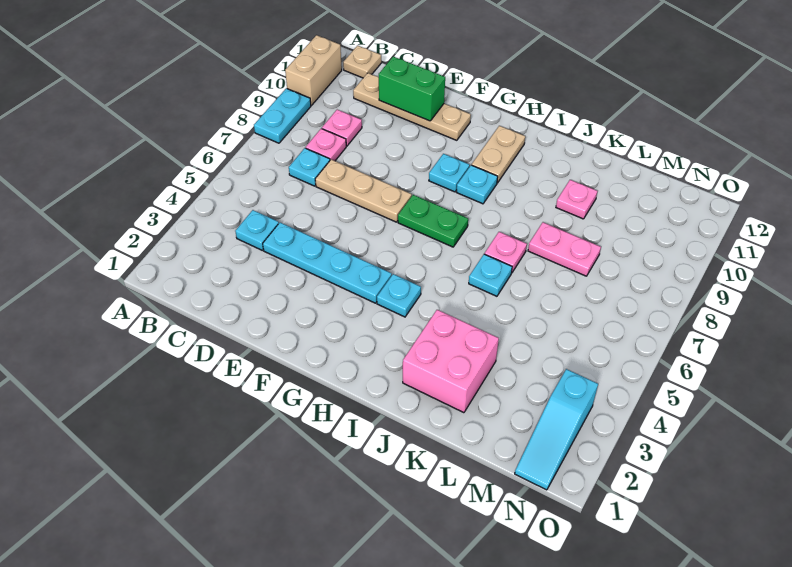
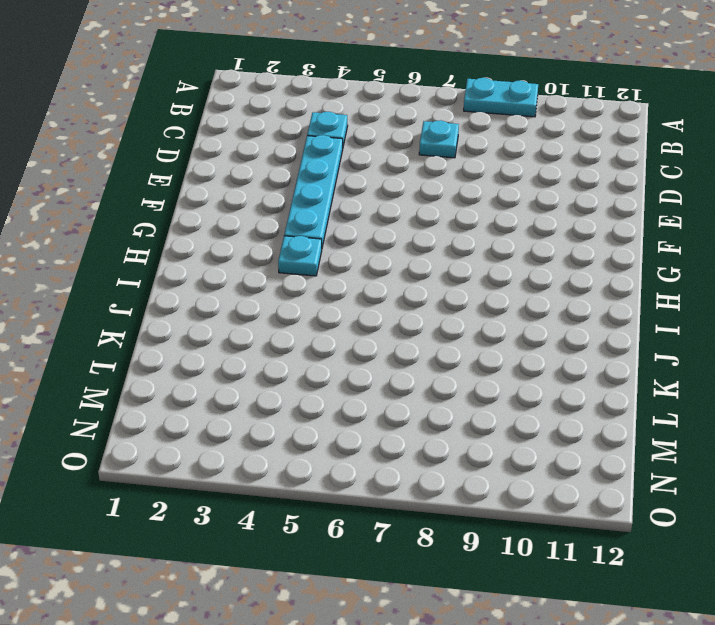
none -> tan 1x2 brick [285,35,342,105]
none -> tan 1x1 plate [343,46,381,78]
none -> pink 1x1 plate [306,129,346,161]

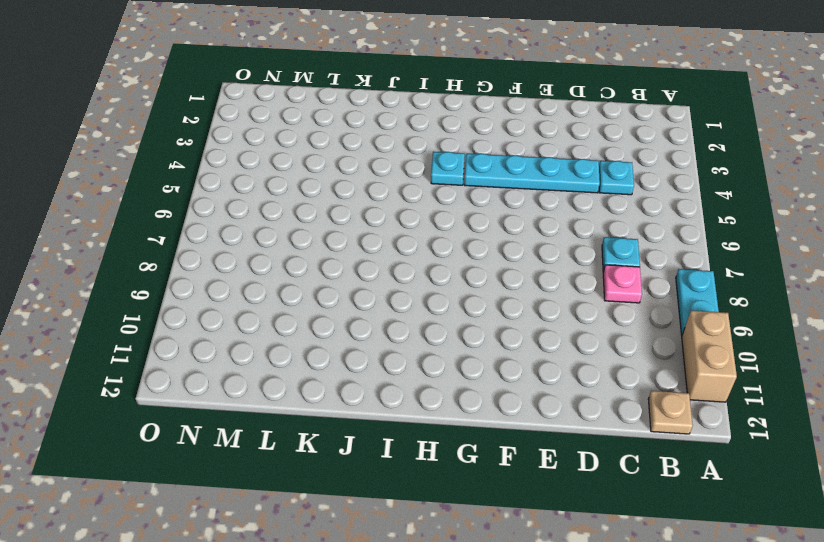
none -> pink 1x1 plate [322,110,362,146]
none -> tan 1x4 plate [353,73,471,140]
none -> tan 1x3 plate [315,159,412,222]

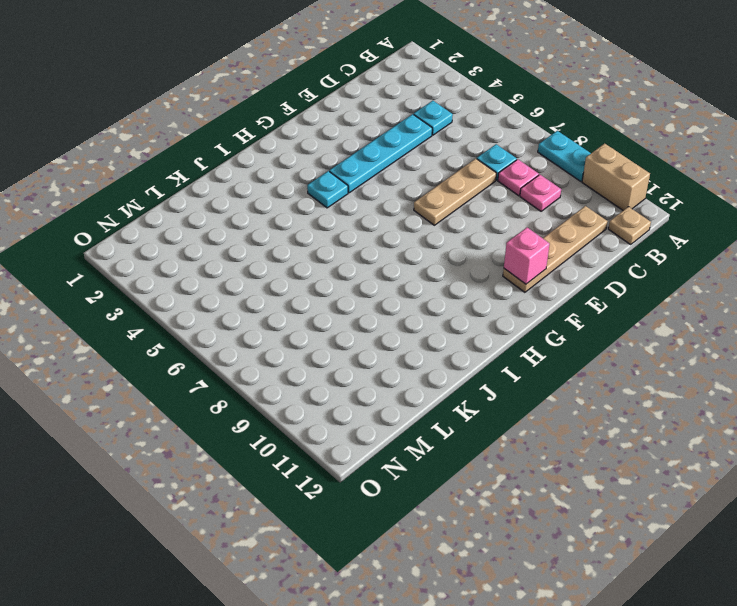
pink 1x1 brick [504,228,550,284] -> none
none -> green 1x2 plate [398,195,468,247]
none -> cyan 1x1 plate [429,154,470,192]
none -> cyan 1x1 plate [457,165,498,204]

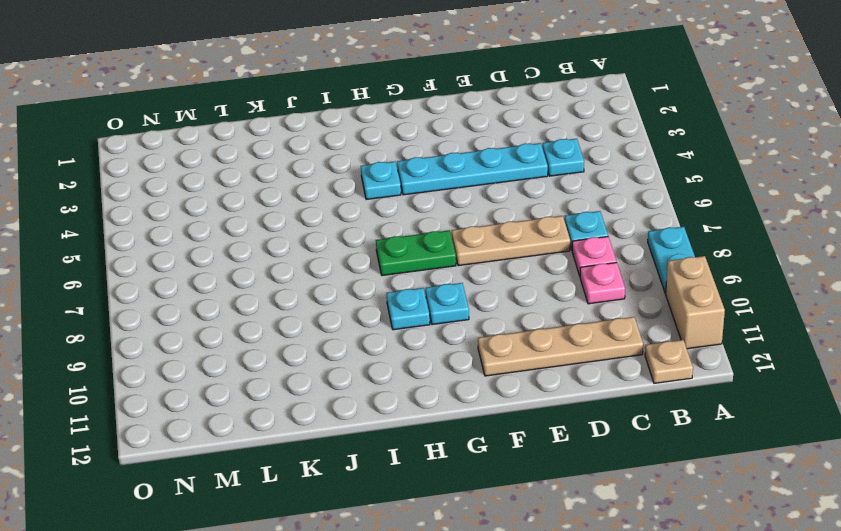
none -> tan 1x2 plate [472,126,525,183]
none -> pink 2x2 brick [403,310,499,413]
none -> cyan 1x1 plate [469,254,512,296]

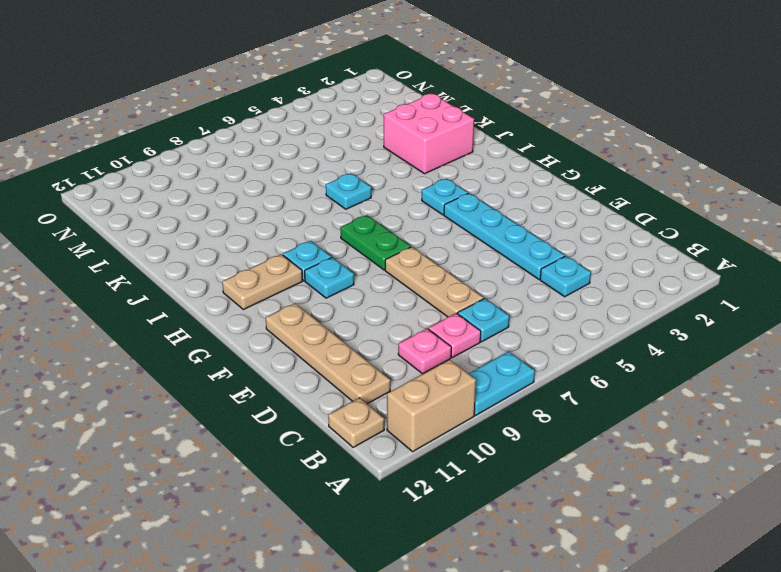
none -> pink 1x1 plate [485,232,527,272]
none -> pink 1x2 plate [528,222,601,276]
none -> pink 1x1 plate [556,180,598,219]

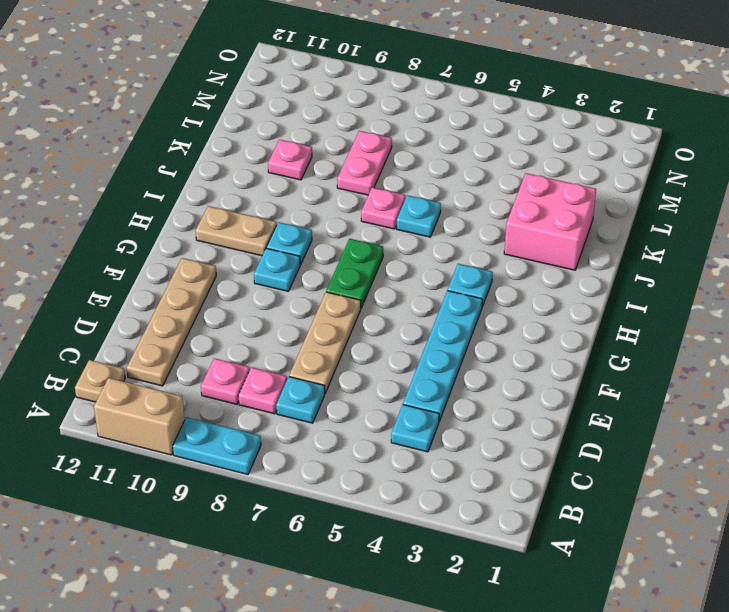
none -> cyan 1x3 slope [515,369,598,490]
none -> green 1x2 brick [379,57,445,121]

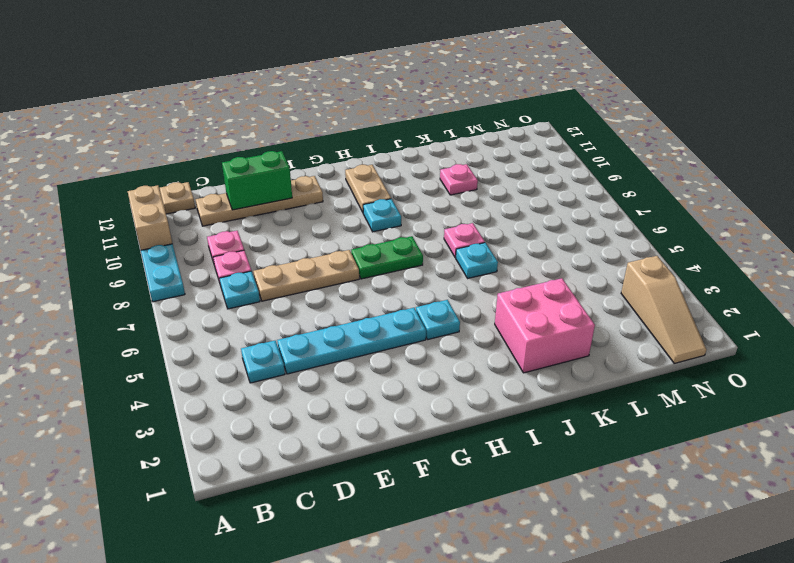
tan 1x3 slope [621,256,707,363] -> cyan 1x3 slope [515,369,598,490]
none -> cyan 1x1 plate [429,154,470,192]
none -> pink 1x2 plate [528,222,601,276]

